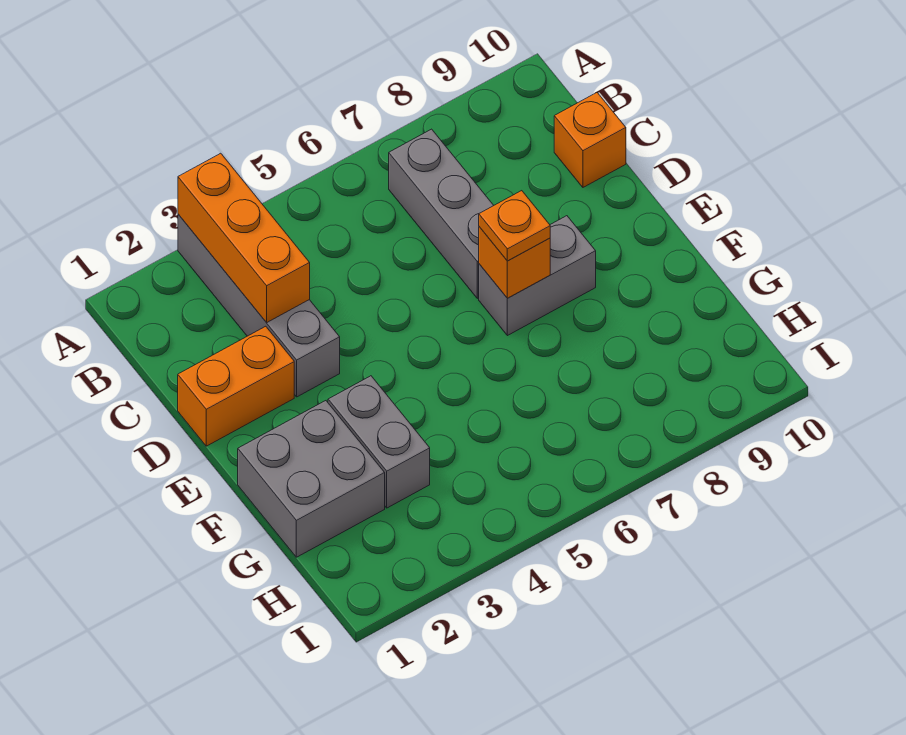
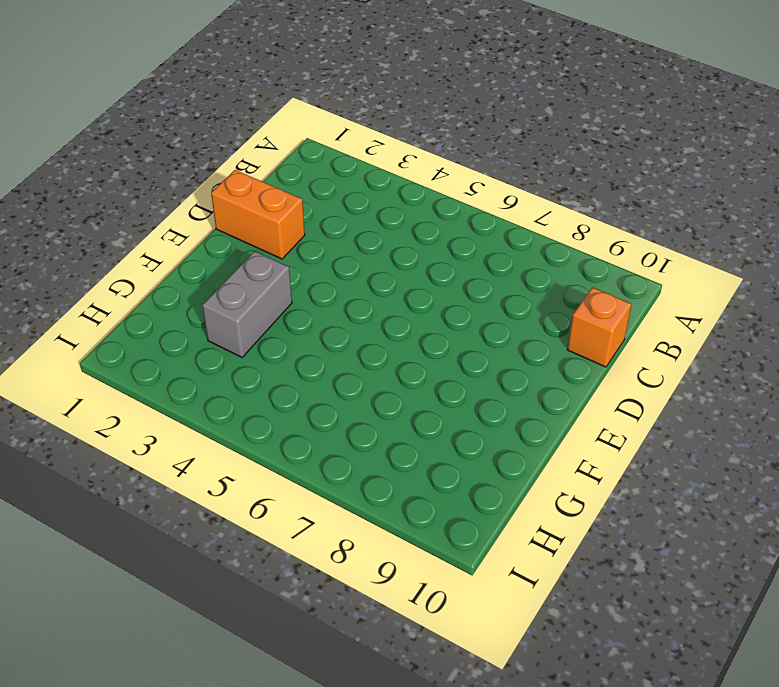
none -> grey 1x4 brick [178,214,340,397]
none -> grey 1x3 brick [389,129,494,298]

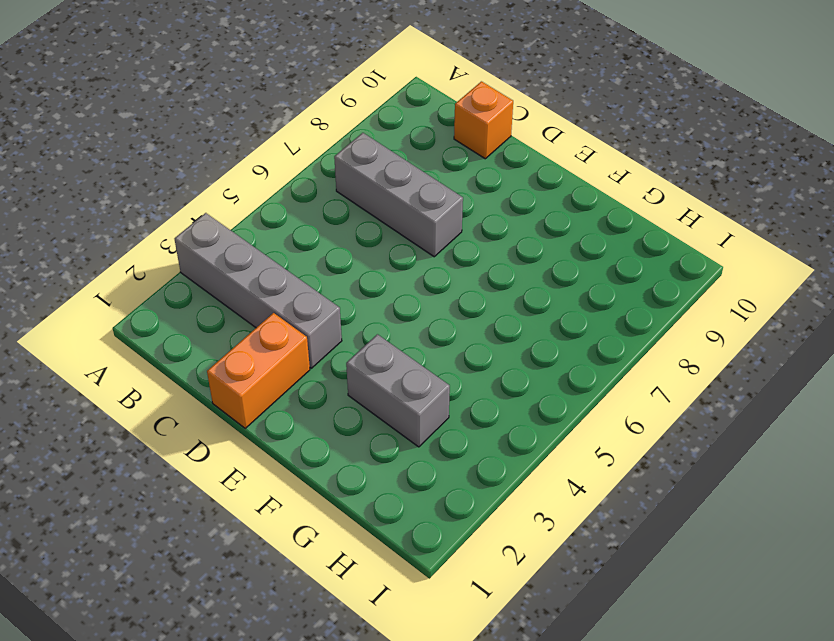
none -> grey 1x2 brick [479,216,596,336]
none -> grey 2x2 brick [238,401,385,557]

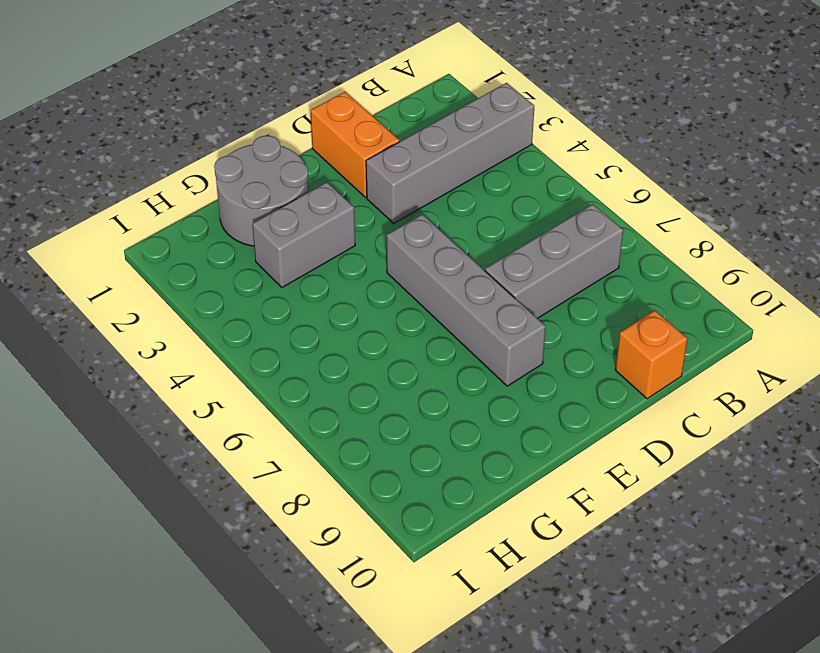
grey 1x4 brick [387,214,546,386] -> grey 1x2 brick [479,216,596,336]
grey 2x2 round brick [214,136,308,246] -> grey 2x2 brick [238,401,385,557]
none -> orange 1x3 brick [178,153,310,323]
none -> orange 1x1 brick [479,227,550,298]

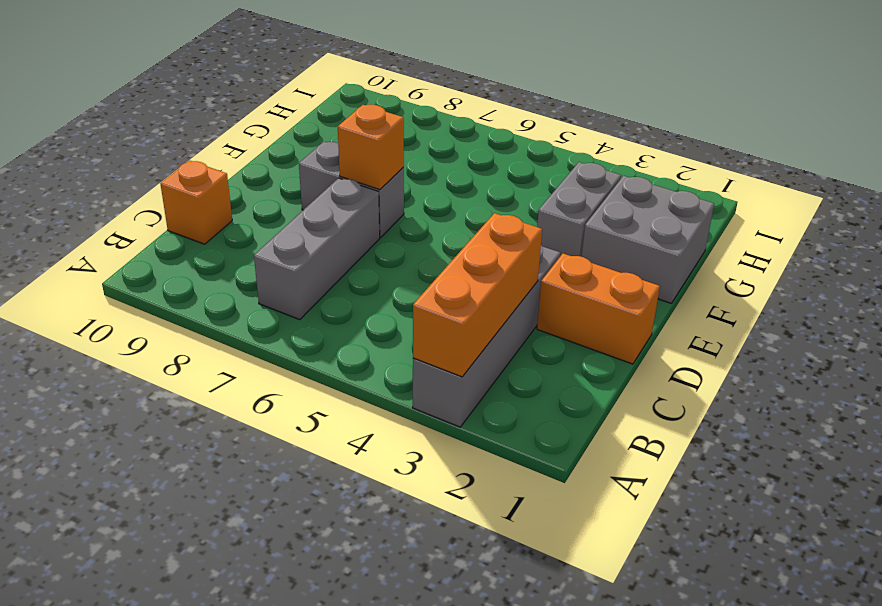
none -> orange 1x1 plate [479,191,550,261]

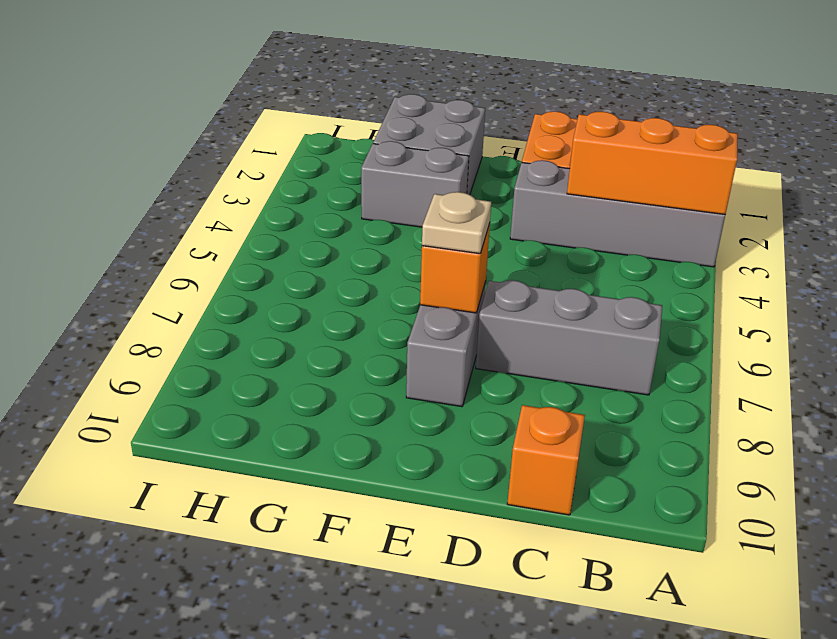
tan 1x1 plate [422,192,491,254] -> orange 1x1 plate [479,191,550,261]

